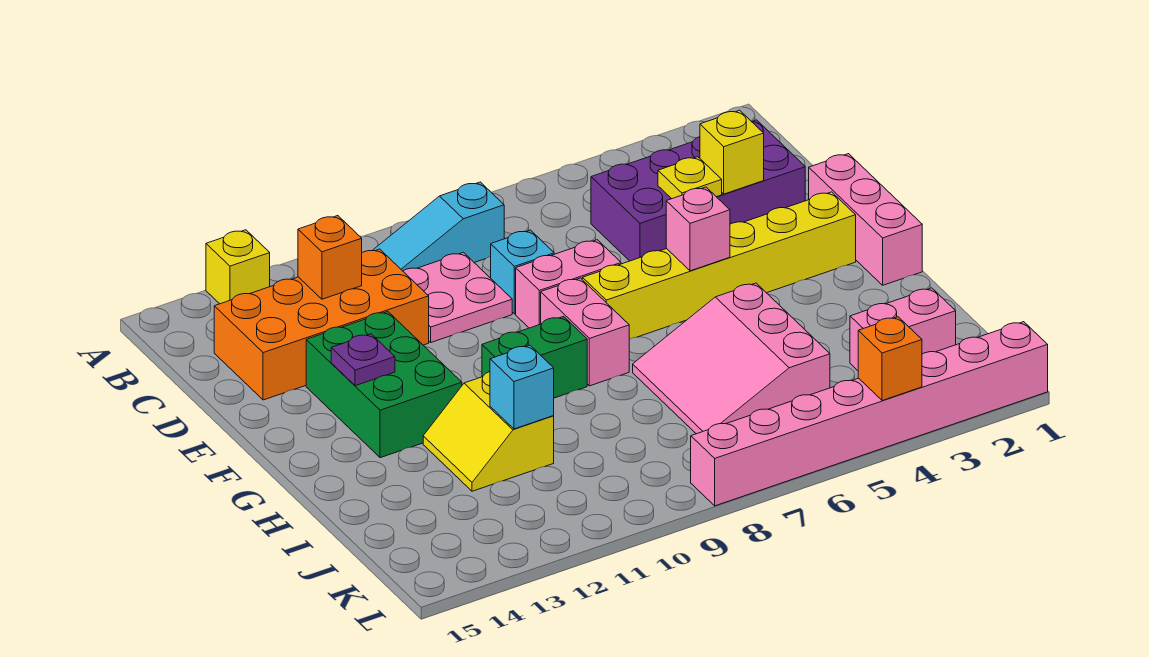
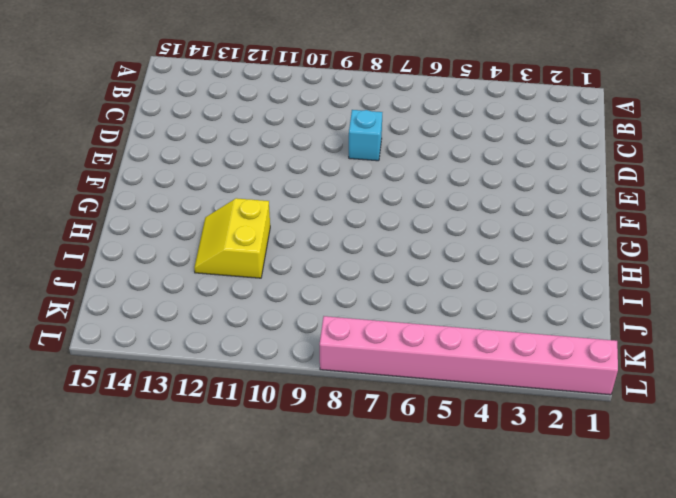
none -> yellow 1x1 brick [206,230,270,304]
none -> cyan 1x3 slope [372,182,504,271]
none -> purple 2x4 brick [591,120,805,261]

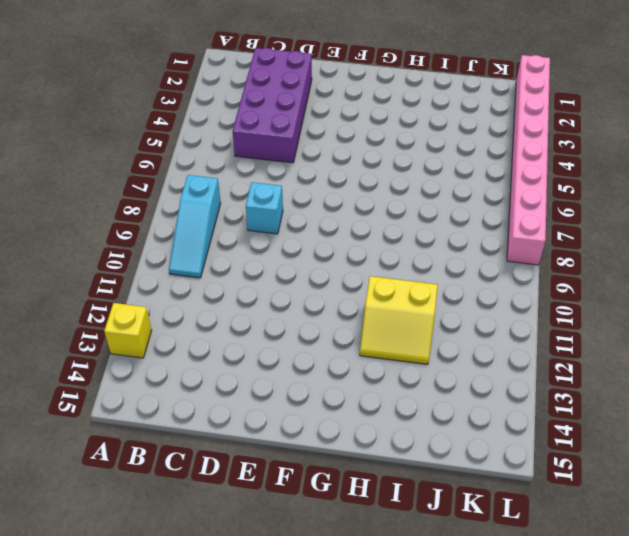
none -> pink 2x2 plate [403,252,512,342]
none -> orange 2x4 brick [214,249,429,400]
none -> pink 1x3 brick [809,154,922,285]

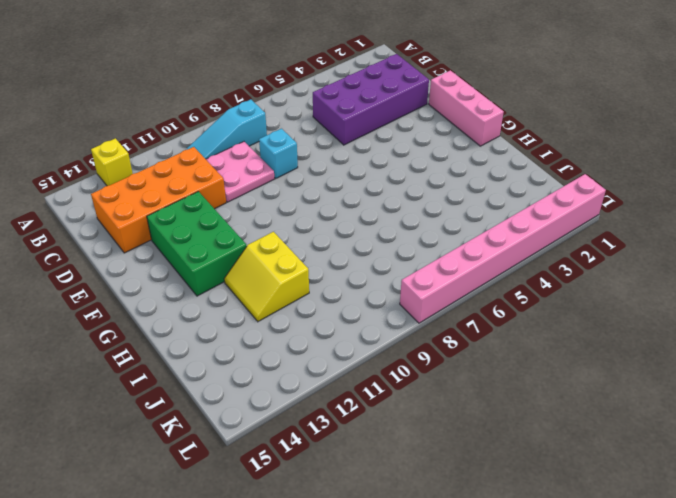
none -> pink 1x2 brick [516,240,621,328]
none -> yellow 1x6 brick [582,192,856,339]
none -> pink 1x2 brick [541,278,629,386]

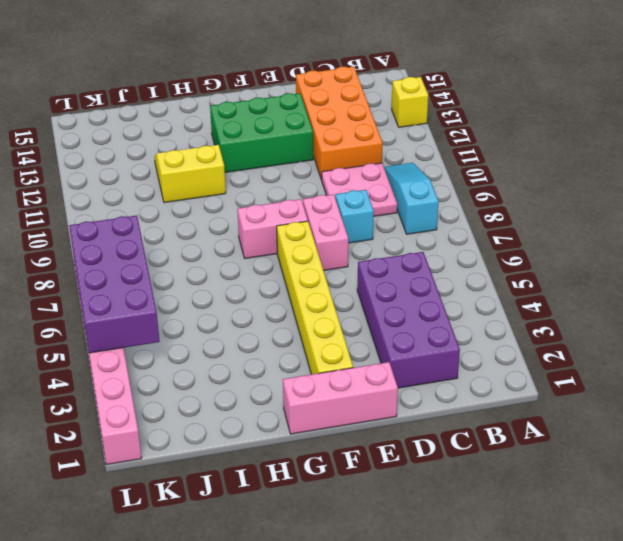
purple 2x4 brick [69,216,160,353] -> orange 1x1 brick [858,317,922,401]
none -> green 1x2 brick [482,317,587,398]
none -> pink 3x3 slope [633,283,830,434]
none -> pink 1x2 brick [850,288,956,371]

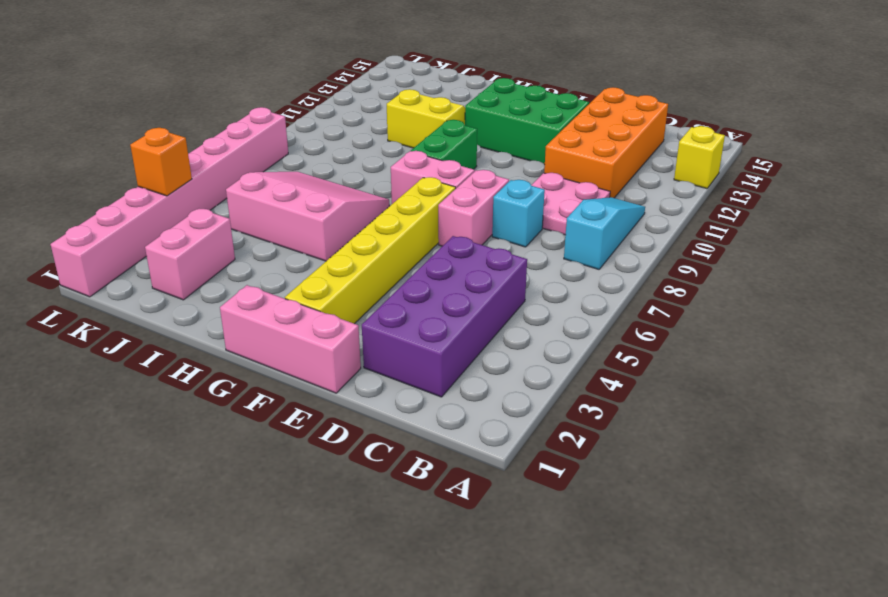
none -> orange 1x1 brick [298,216,362,299]
none -> yellow 1x1 brick [700,110,764,194]
none -> yellow 1x1 plate [658,157,722,199]

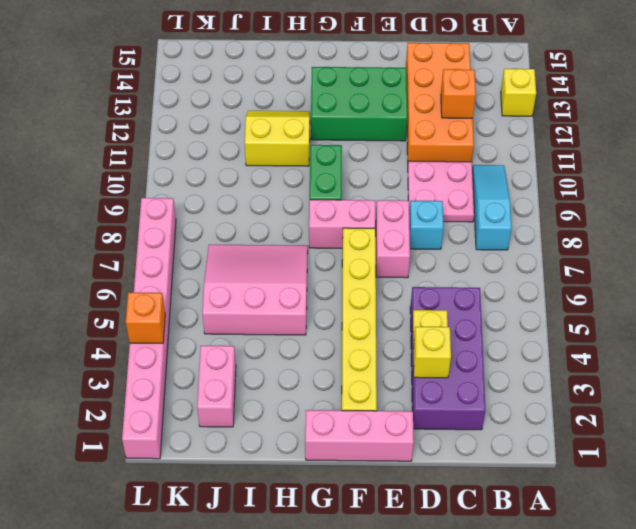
none -> pink 1x1 brick [666,187,730,271]
none -> purple 1x1 plate [331,334,395,386]
none -> cyan 1x1 brick [490,345,554,429]

